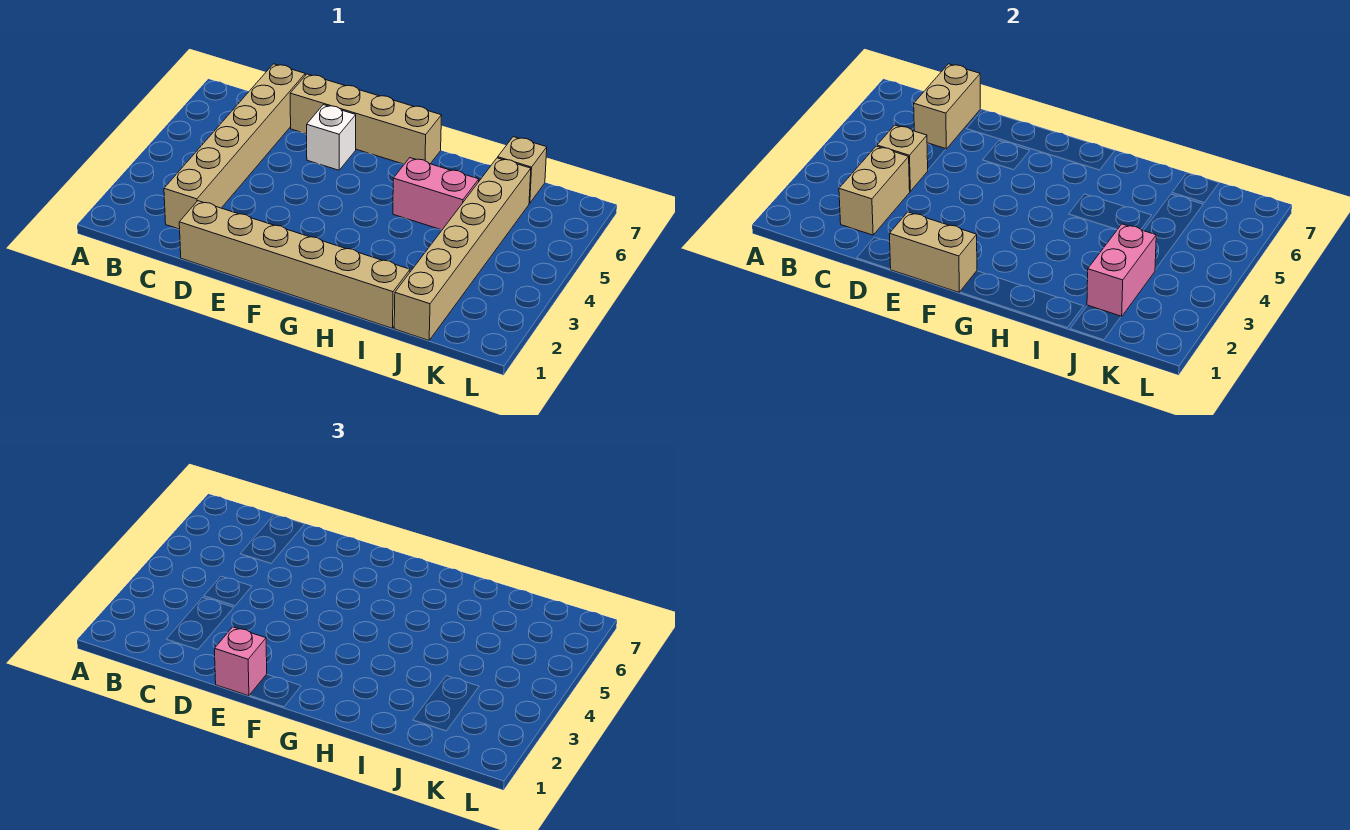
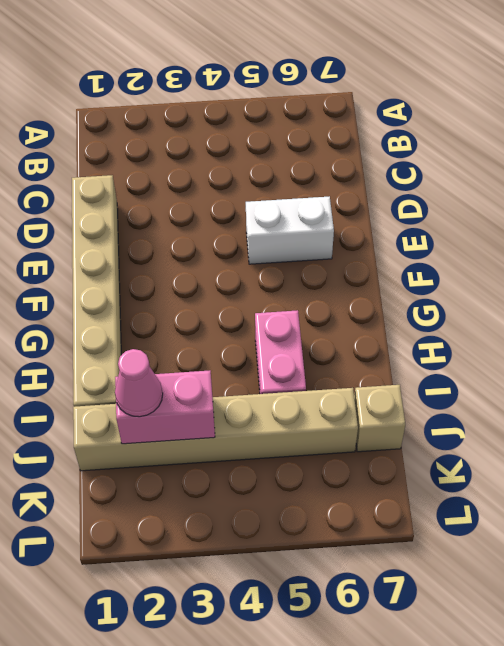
white 1x2 brick [246,196,334,264] -> white 1x1 brick [307,105,356,170]
pink 1x1 cone [115,349,163,417] -> none
none -> tan 1x6 brick [164,64,305,229]
none -> tan 1x4 brick [290,74,442,164]
none -> tan 1x2 brick [839,146,910,235]

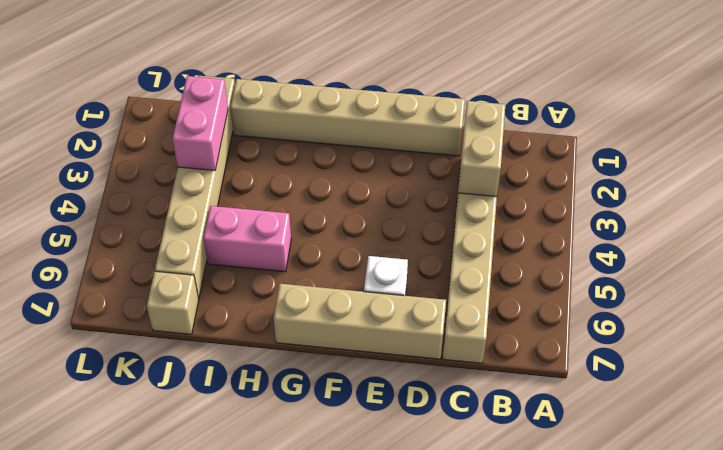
none -> tan 1x1 brick [877,125,928,191]
none -> tan 1x2 brick [914,64,980,149]
none -> tan 1x2 brick [889,212,977,292]

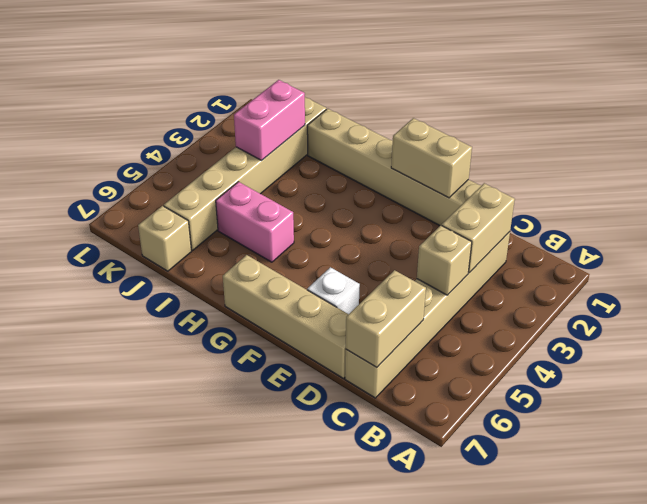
none -> pink 1x1 brick [214,627,267,696]

